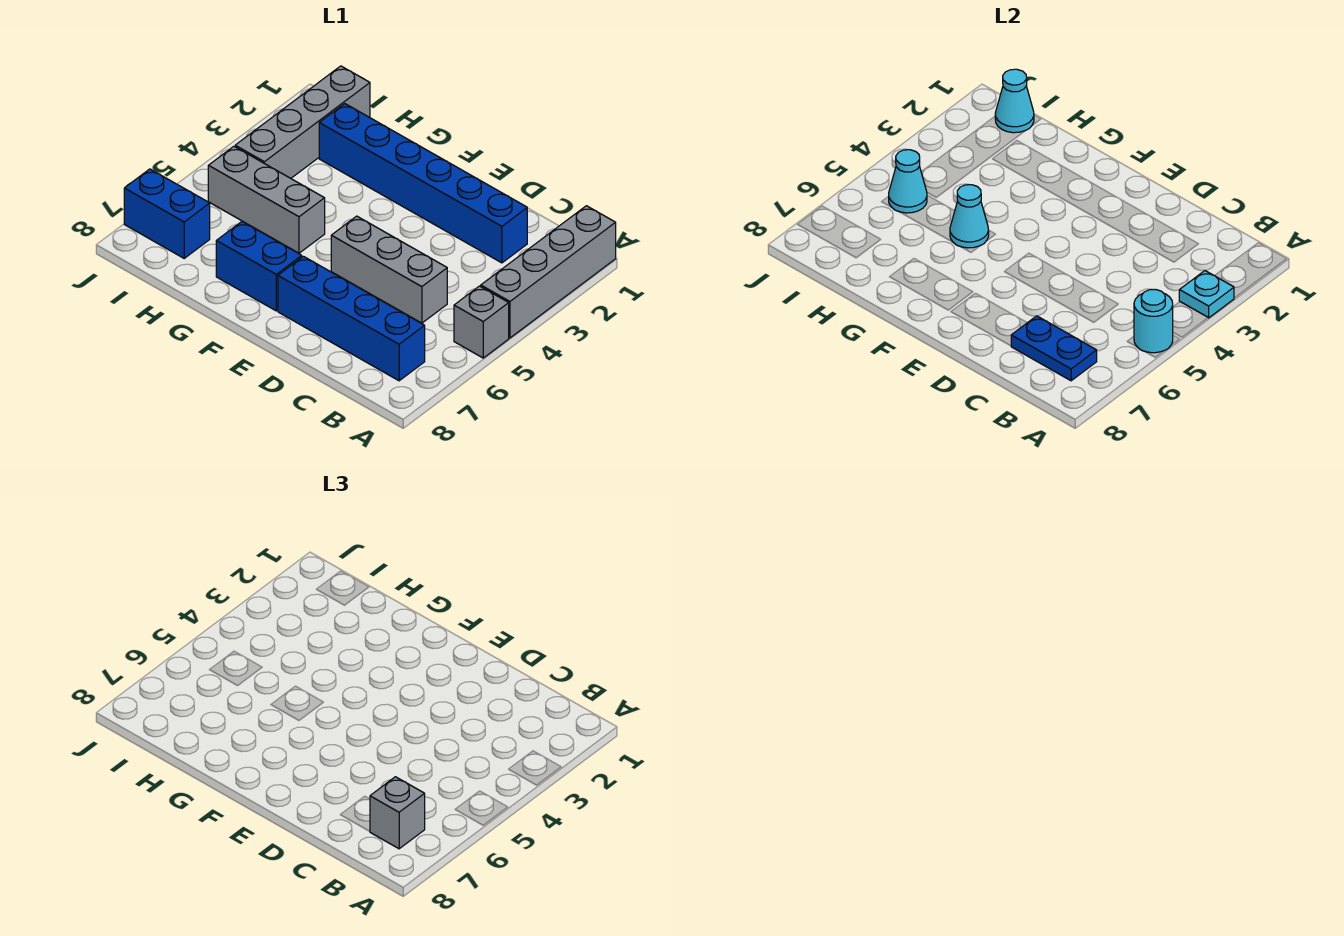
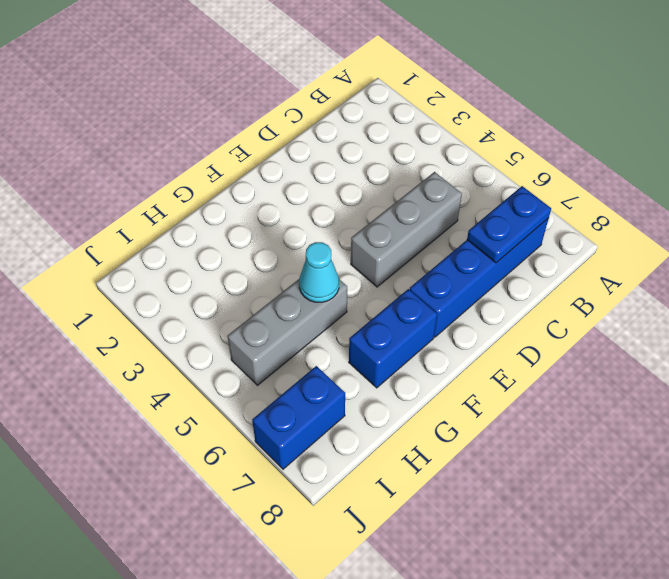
none -> grey 1x4 brick [481,206,616,338]
none -> grey 1x1 brick [454,286,509,358]
none -> blue 1x6 brick [319,104,527,263]

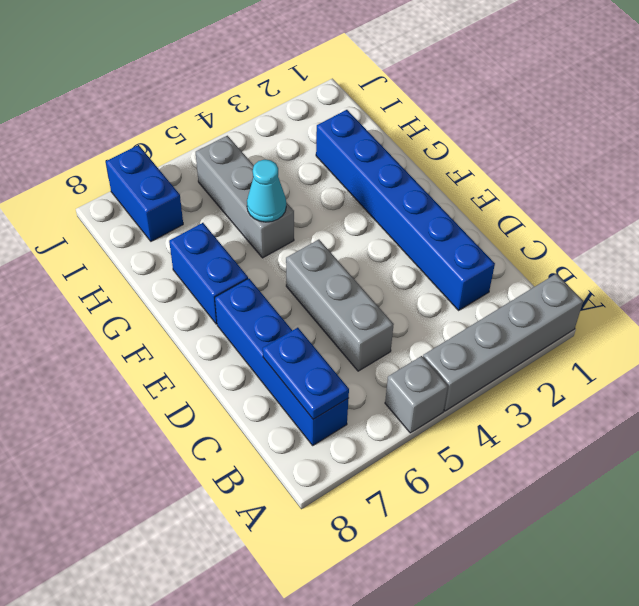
none -> grey 1x4 brick [235,66,370,178]
none -> cyan 1x1 plate [1179,271,1234,318]
none -> cyan 1x1 round brick [1134,289,1173,353]

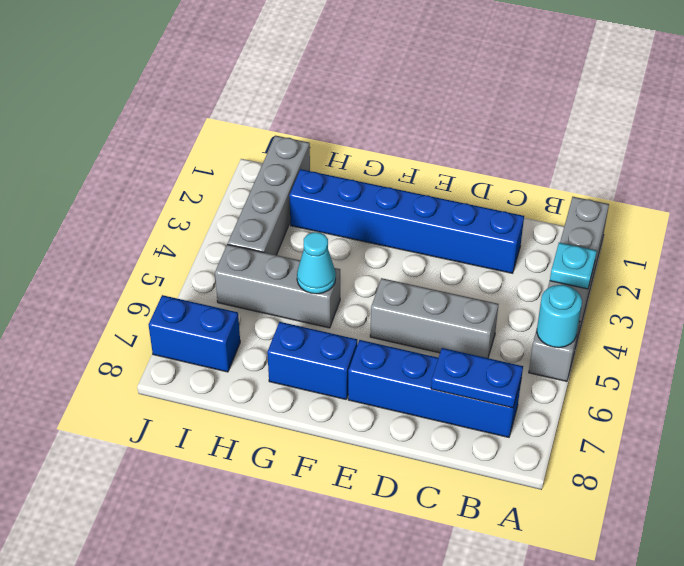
none -> cyan 1x1 cone [995,69,1034,133]
none -> cyan 1x1 cone [889,150,927,213]
none -> grey 1x1 brick [370,777,425,849]

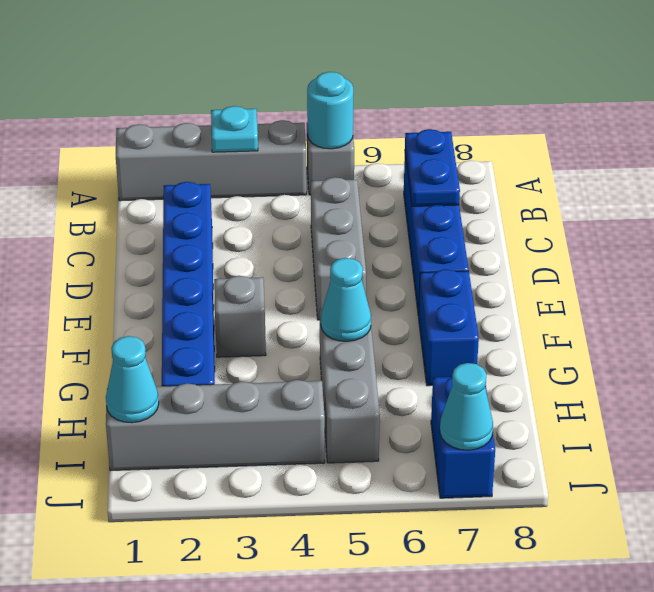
grey 1x1 brick [214,276,266,357] -> grey 1x1 brick moved to [370,777,425,849]
cyan 1x1 cone [440,363,493,450] -> cyan 1x1 cone moved to [889,150,927,213]

